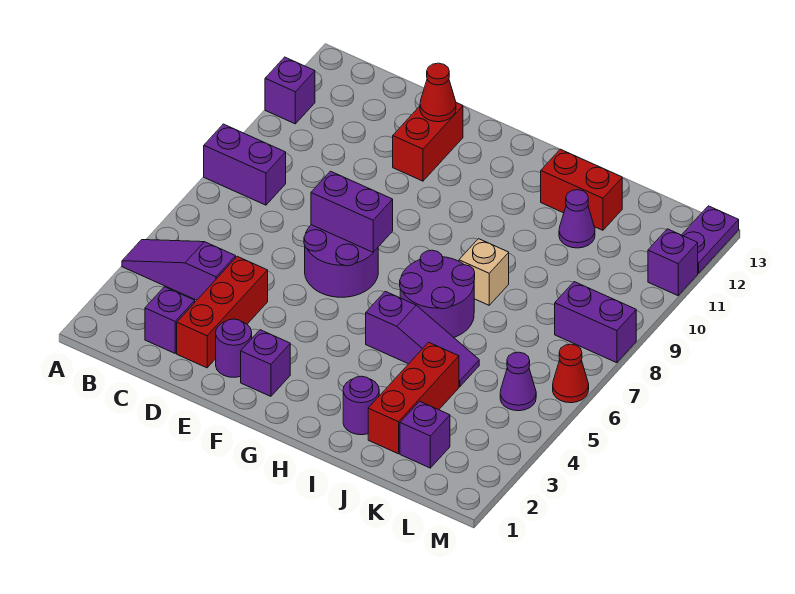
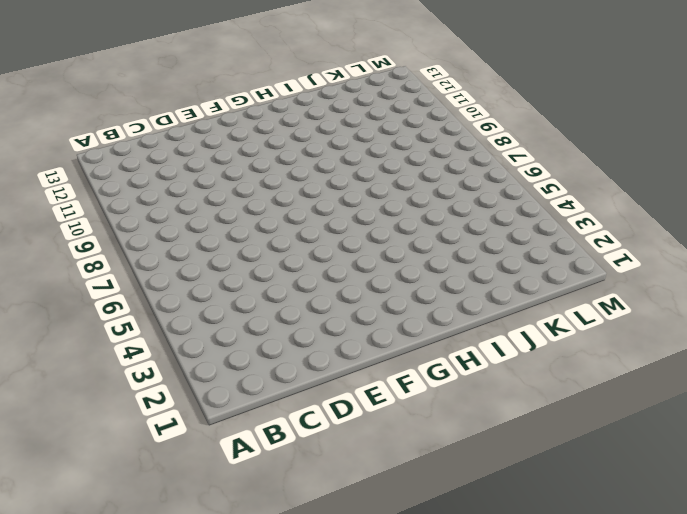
none -> purple 1x3 slope [122,240,236,300]
none -> purple 1x2 brick [204,124,286,205]
none -> purple 1x1 brick [265,57,315,124]

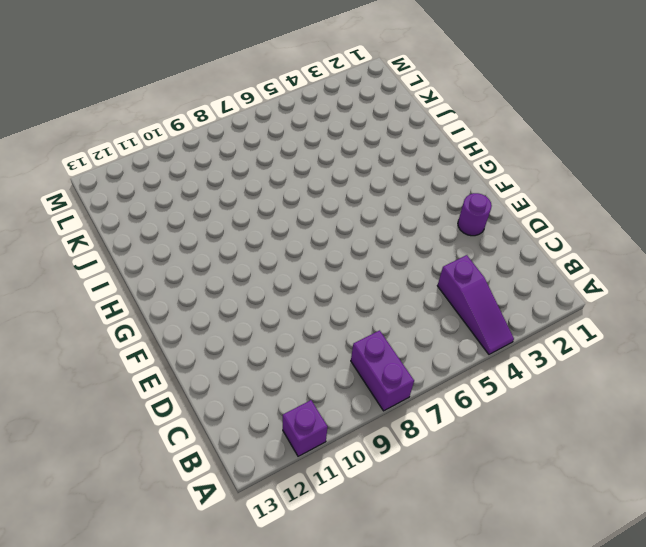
none -> purple 1x1 brick [145,287,195,353]
none -> red 1x3 brick [177,256,268,368]
none -> purple 2x2 round brick [304,225,378,297]

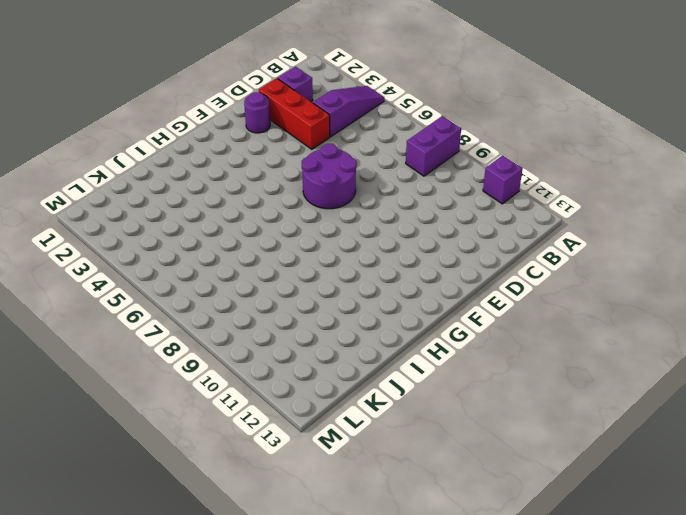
none -> red 1x2 brick [393,103,463,181]
none -> purple 1x1 brick [241,330,290,396]
none -> purple 1x3 slope [366,291,479,387]

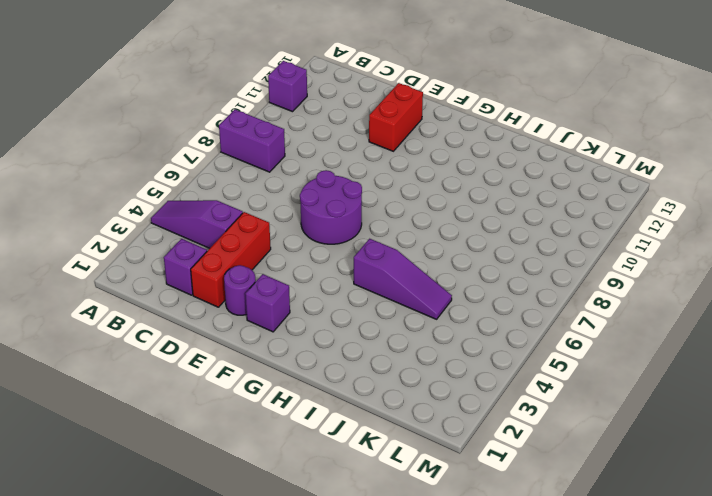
none -> purple 2x2 round brick [400,250,475,337]
none -> purple 1x1 round brick [343,376,379,435]
none -> tan 1x1 brick [459,239,509,305]

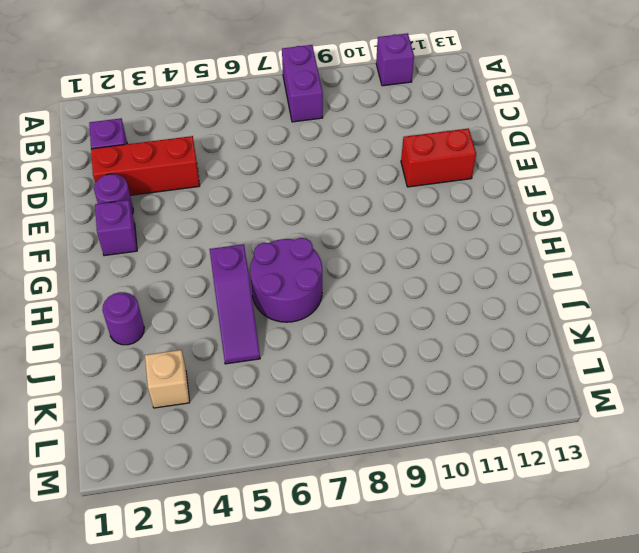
tan 1x1 brick [145,350,190,408] -> tan 1x1 brick moved to [459,239,509,305]
none -> purple 1x3 slope [122,240,236,300]
none -> purple 2x2 round brick [304,225,378,297]
none -> red 1x2 brick [541,149,622,230]

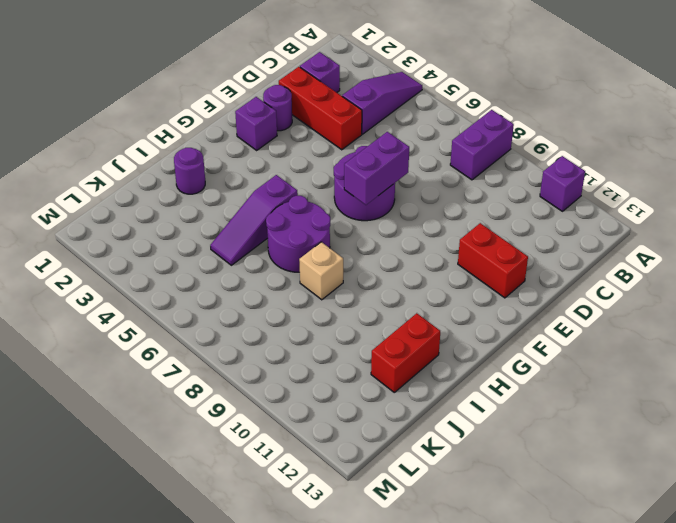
none -> red 1x3 brick [368,342,459,454]
none -> purple 1x1 cone [559,190,595,248]
none -> purple 1x1 brick [400,401,450,468]

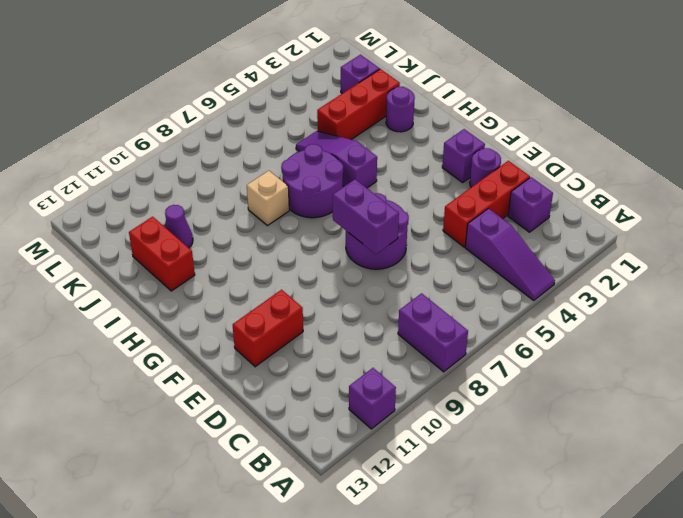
none -> purple 1x1 cone [500,352,536,411]
none -> purple 1x2 brick [555,282,636,363]
none -> red 1x1 cone [553,344,589,403]

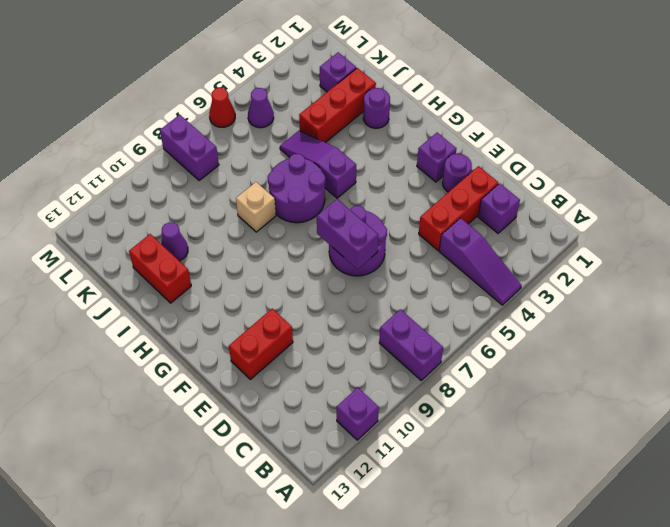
none -> purple 1x1 brick [648,229,698,296]
none -> purple 1x2 plate [682,206,739,273]
none -> red 1x1 cone [420,63,456,122]

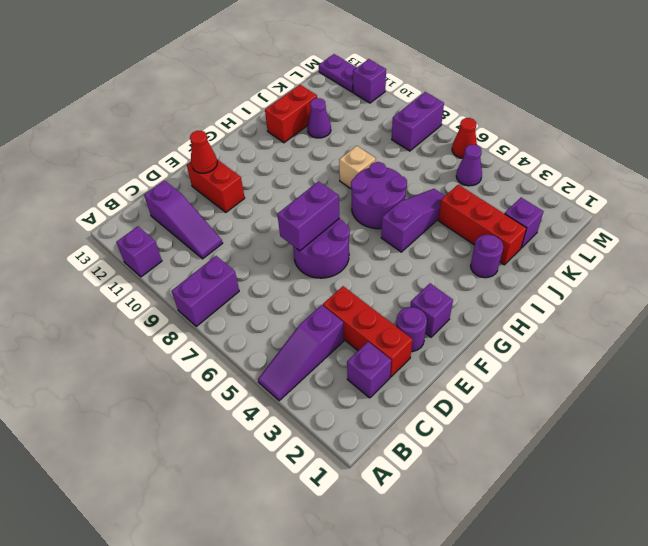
purple 1x3 slope [144,180,223,259] -> none

